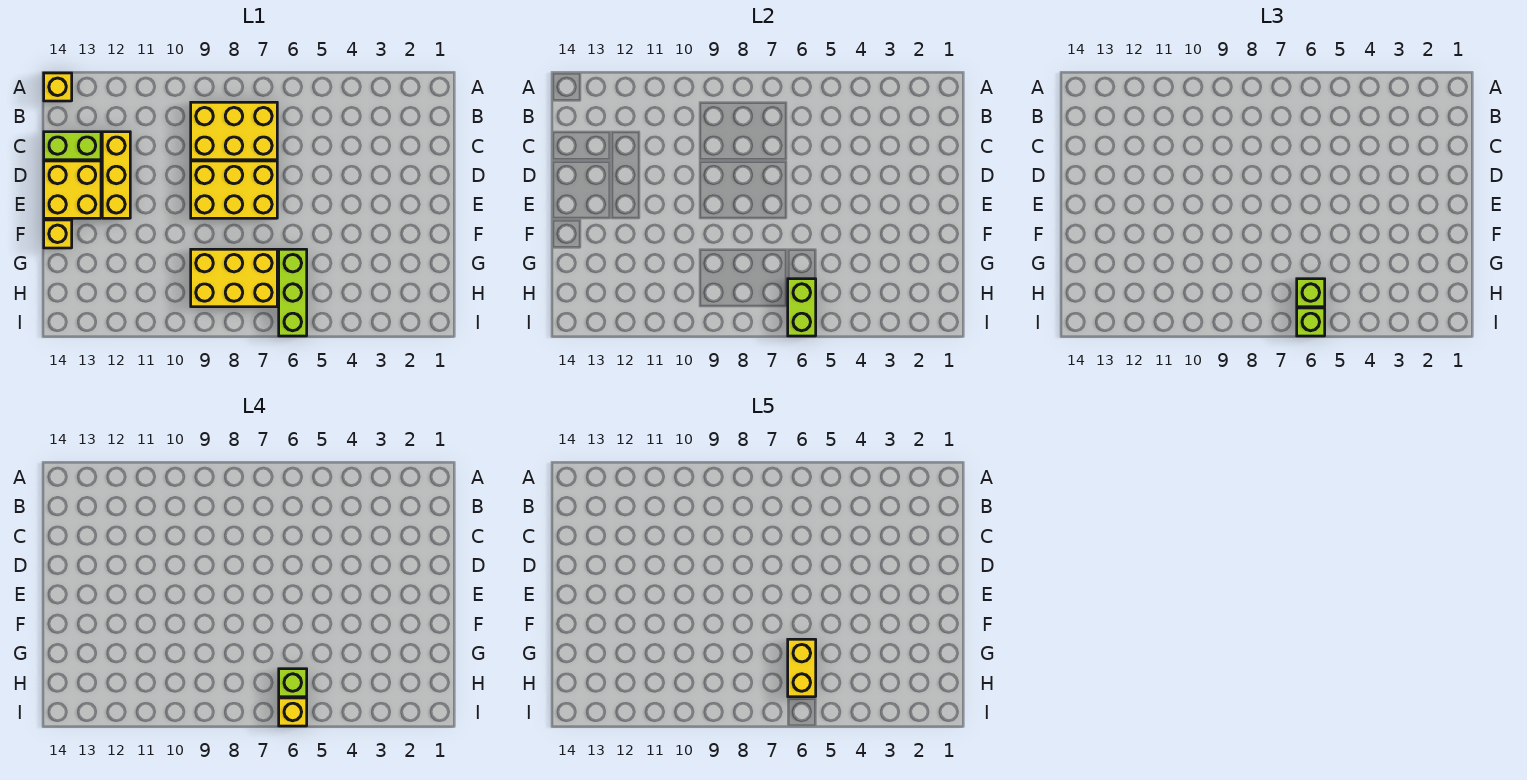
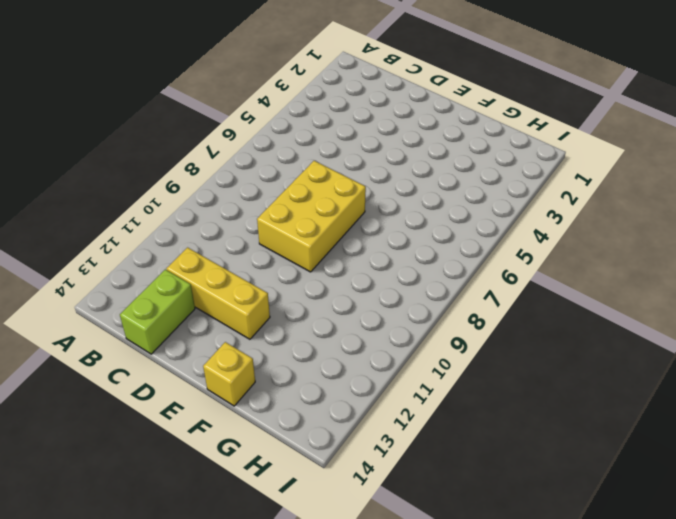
none -> yellow 1x1 brick [44,73,72,101]
none -> yellow 2x3 brick [191,102,277,160]
none -> yellow 2x2 brick [44,161,101,218]

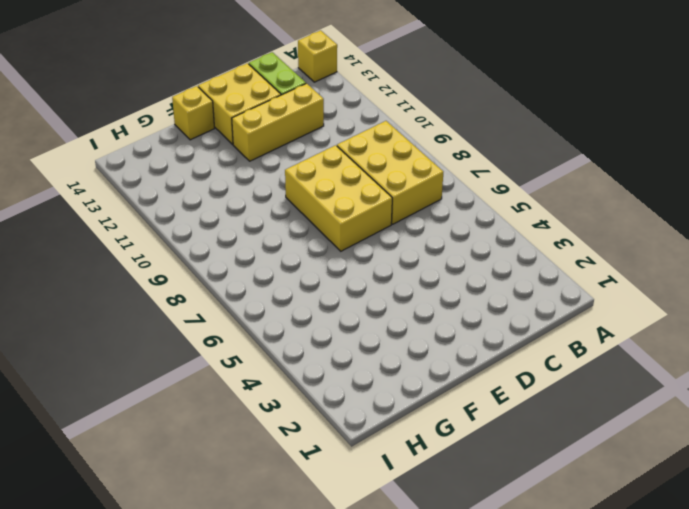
none -> lime 1x3 brick [279,249,307,336]
none -> yellow 2x3 brick [191,249,277,307]
none -> lime 1x2 brick [788,279,816,336]

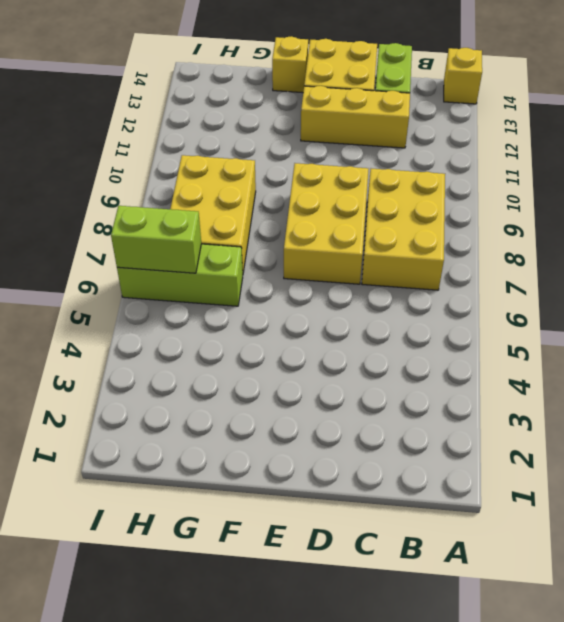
none -> lime 1x1 brick [1297,279,1325,307]
none -> lime 1x1 brick [1297,308,1325,336]
none -> lime 1x1 brick [279,669,307,697]

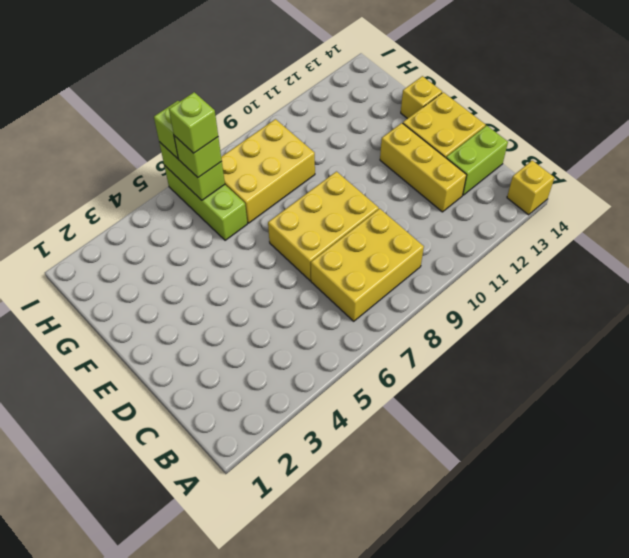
none -> yellow 1x1 brick [279,698,307,726]
none -> yellow 1x2 brick [788,639,816,697]

